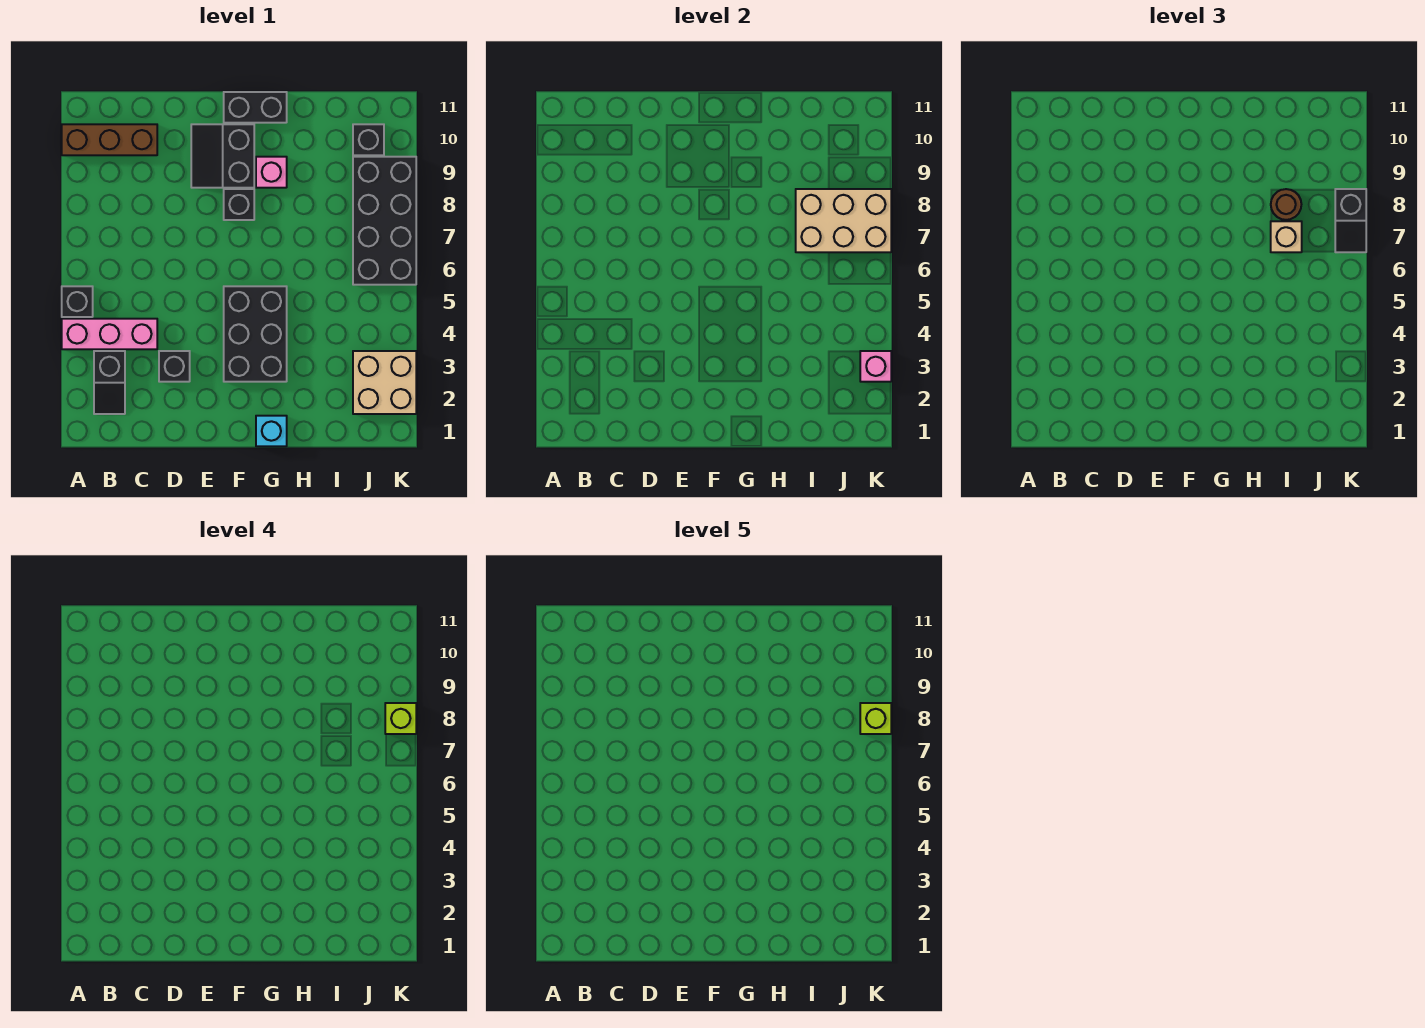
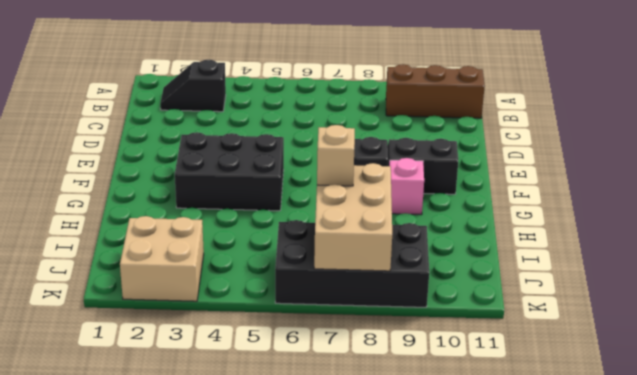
brown 1x3 brick [386,64,485,118] -> brown 1x3 brick turned to [62,124,157,155]
none -> pink 1x3 brick [62,319,157,349]
none -> black 1x1 brick [62,286,93,317]
none -> black 1x1 brick [159,351,190,382]

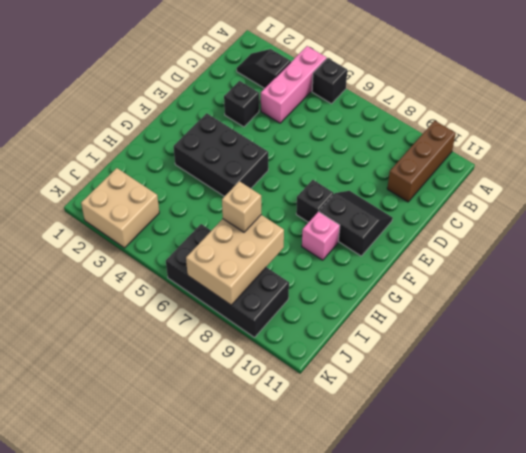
none -> black 1x2 brick [224,92,287,123]
none -> cyan 1x1 brick [256,416,287,446]
none -> black 1x1 brick [353,124,384,155]

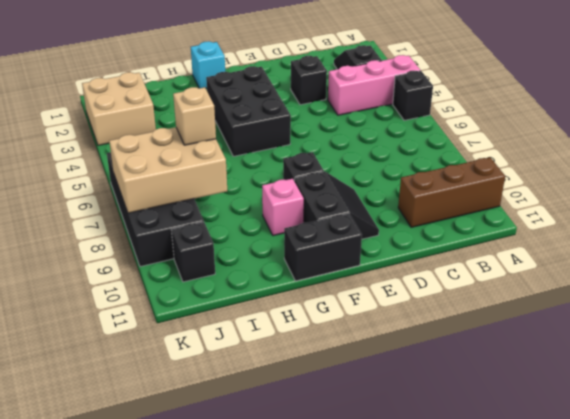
none -> pink 1x1 brick [860,351,891,382]
none -> brown 1x1 round brick [1271,189,1301,220]
none -> black 1x2 slope [1335,189,1366,252]

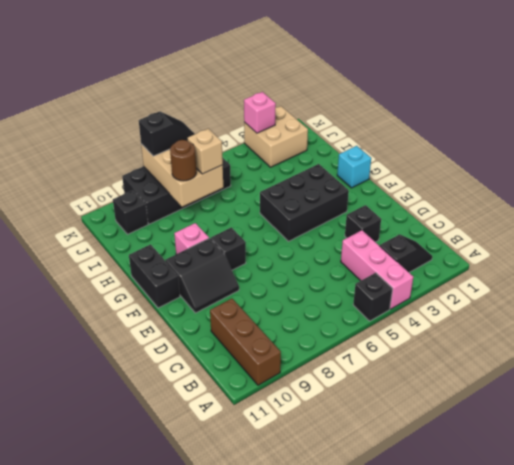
none -> lime 1x1 brick [385,703,416,734]
none -> lime 1x1 brick [860,703,891,734]

